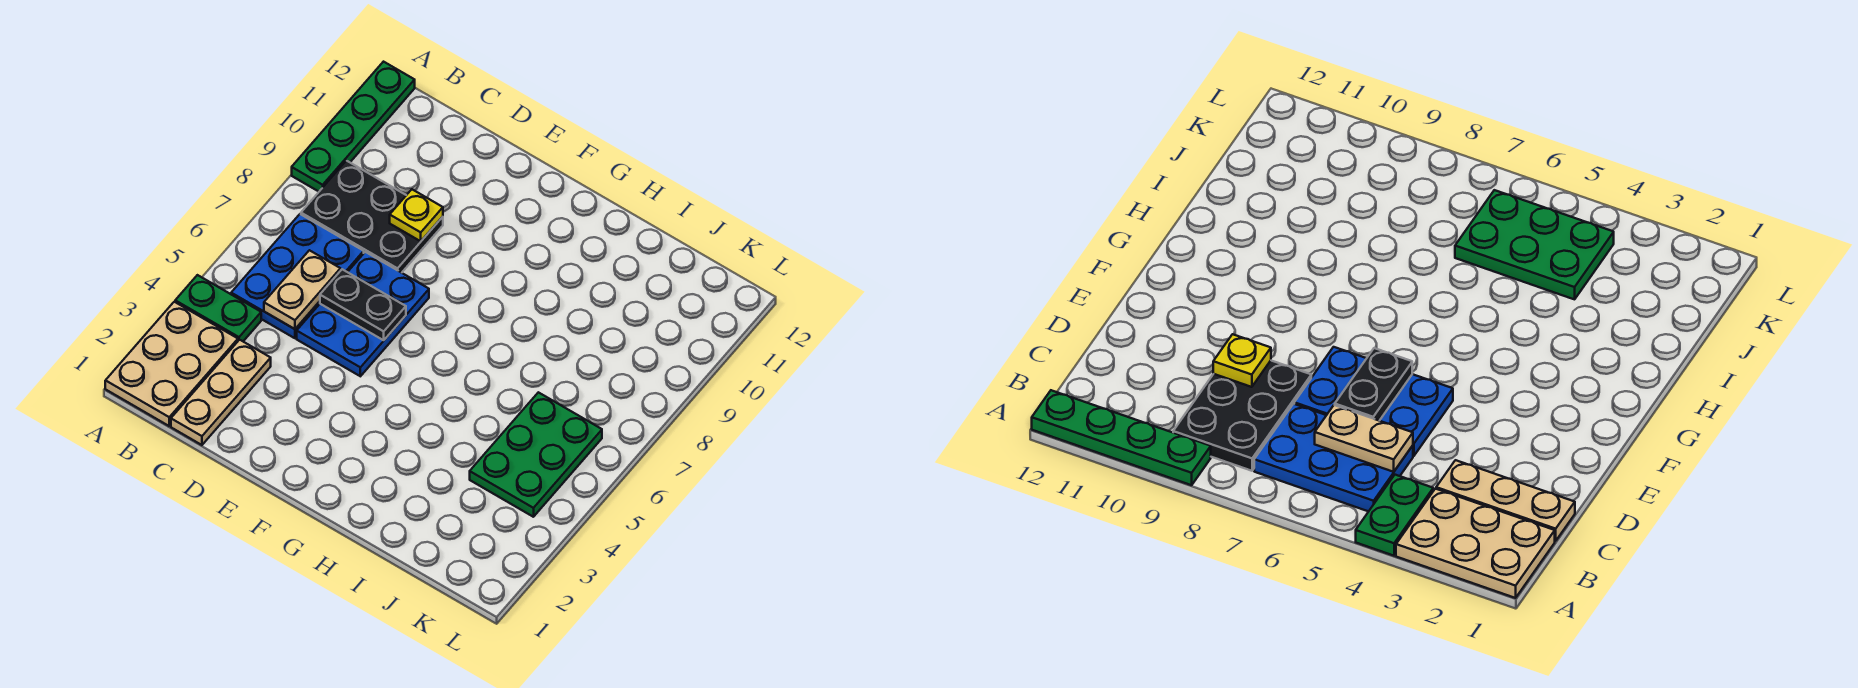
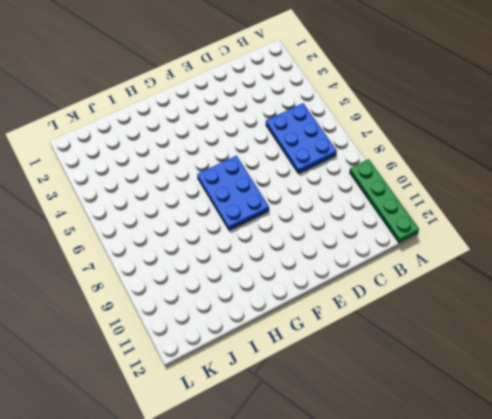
blue 2x3 plate [197,156,269,230] -> blue 2x3 plate moved to [297,252,429,376]
none -> tan 2x3 plate [105,302,238,426]
none -> green 1x2 plate [175,275,261,341]

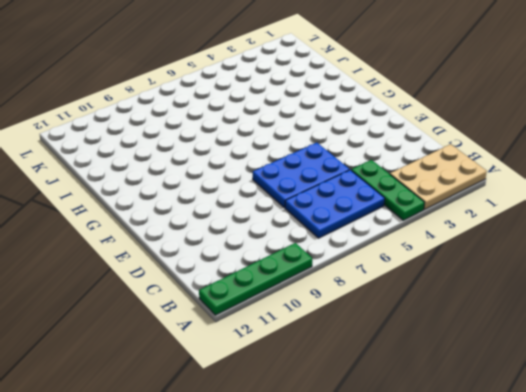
green 1x3 plate [351,160,424,220] -> green 1x2 plate [175,275,261,341]
none -> black 2x3 plate [301,161,443,273]
none -> tan 1x3 plate [171,340,271,445]

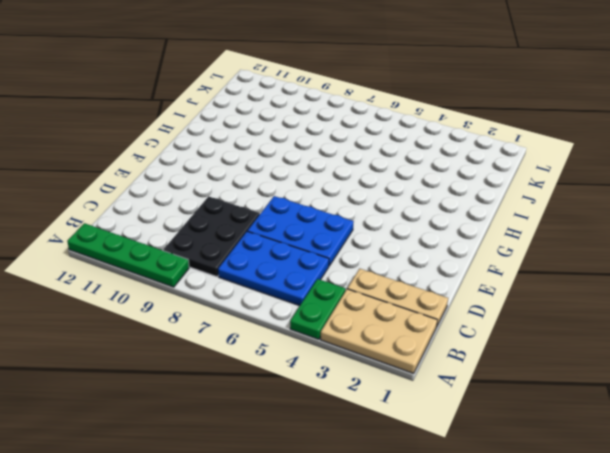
none -> green 2x3 plate [470,392,602,517]
none -> tan 1x2 plate [264,250,340,329]

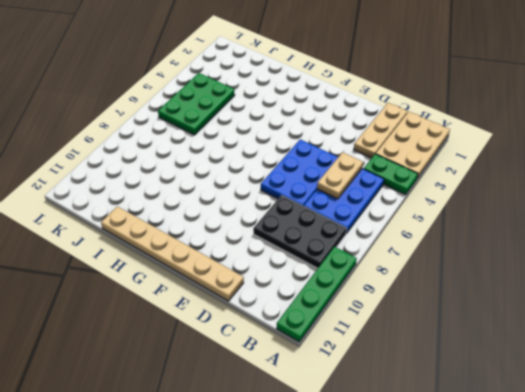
tan 1x6 plate [101,206,244,301] -> none
none -> black 1x2 plate [320,269,406,340]
none -> yellow 1x1 plate [390,189,443,241]

